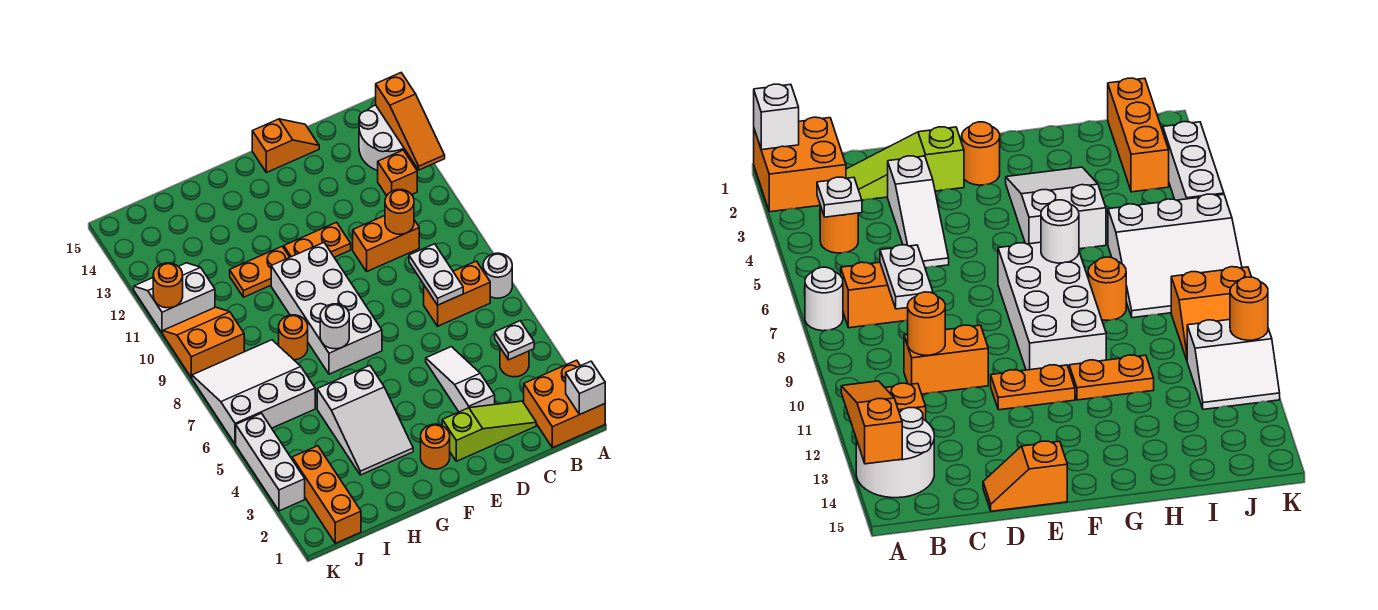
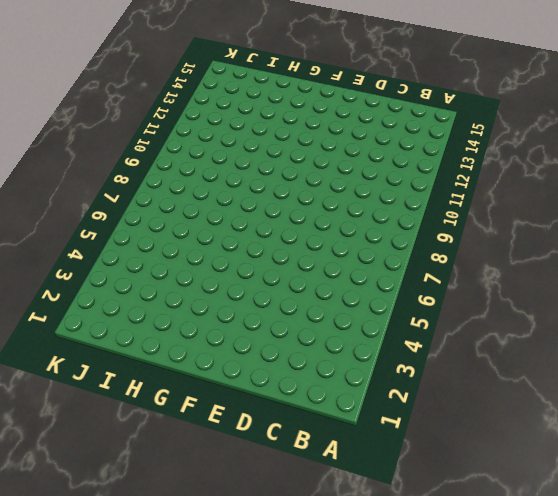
none -> orange 2x2 brick [524,360,605,448]
none -> white 1x1 round brick [483,253,512,298]
none -> white 2x2 round brick [359,105,413,171]

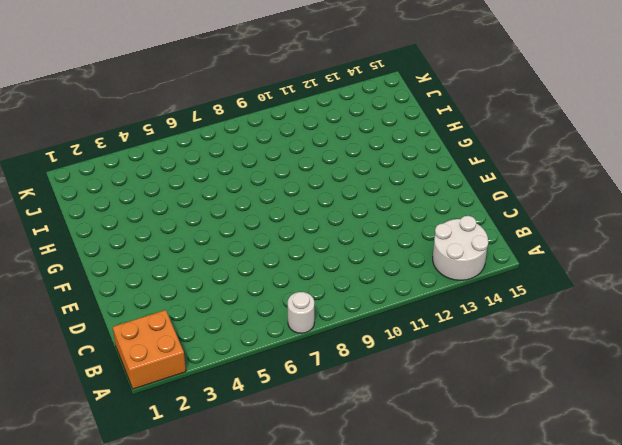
none -> orange 1x1 round brick [500,348,529,377]
none -> orange 1x2 brick [424,261,490,326]
none -> orange 1x1 brick [378,150,417,196]

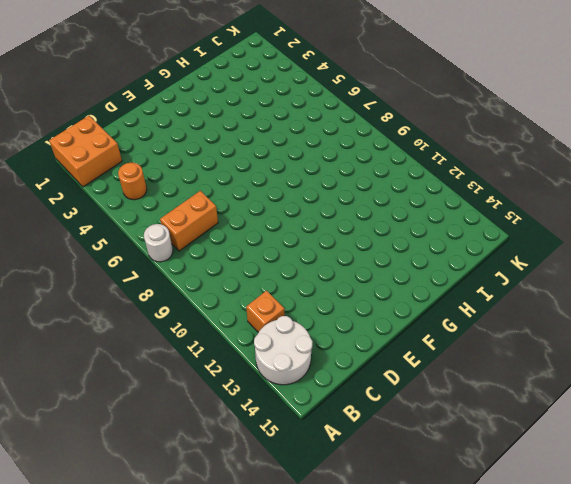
none -> lime 1x3 slope [442,401,536,461]
none -> orange 1x2 brick [353,216,419,271]
none -> white 1x3 slope [426,347,495,412]

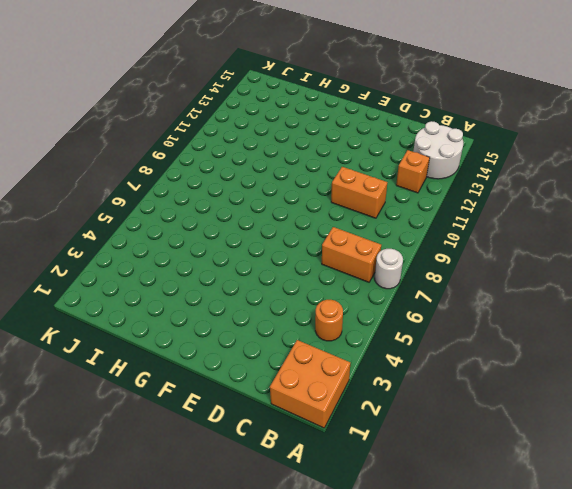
none -> lime 1x3 slope [442,401,536,461]
none -> white 1x3 slope [426,347,495,412]
none -> orange 1x2 slope [252,119,319,173]

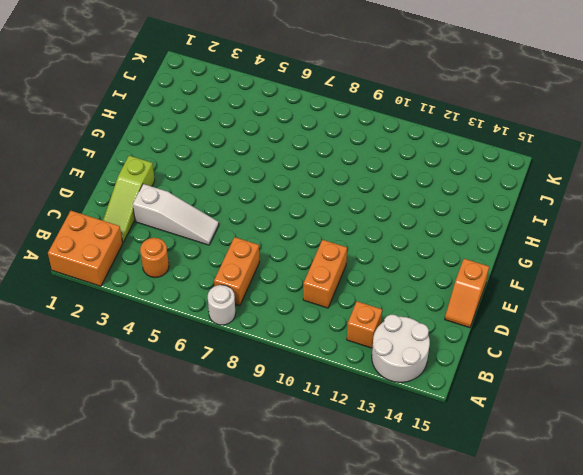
none -> orange 1x2 plate [284,222,351,257]
none -> orange 1x1 round brick [421,424,450,469]
none -> white 2x4 brick [271,243,382,374]

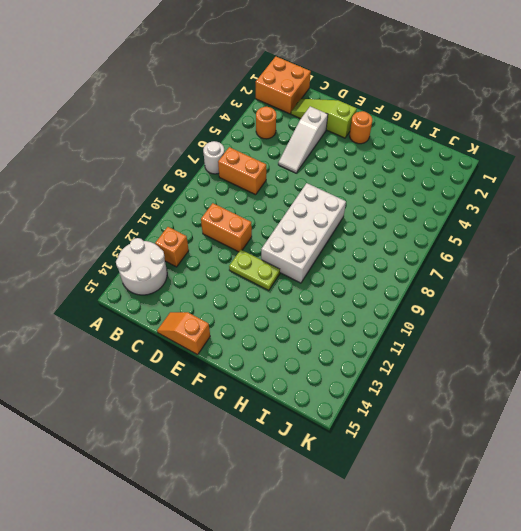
lime 1x2 plate [229,250,280,291] -> orange 1x2 plate [284,222,351,257]
none -> white 2x3 slope [317,366,413,475]
none -> orange 1x2 plate [230,246,290,297]
none -> orange 1x1 round brick [279,315,308,360]

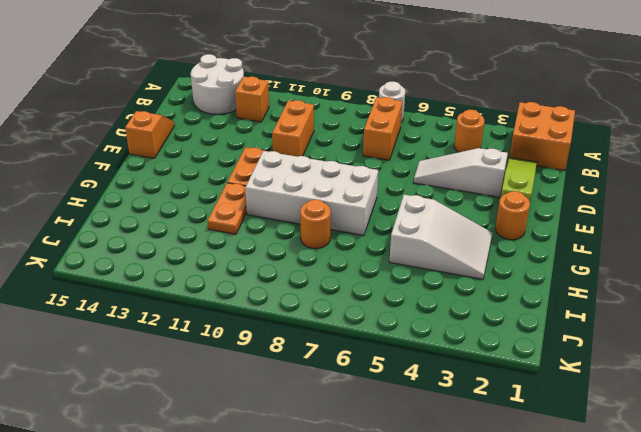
none -> white 3x3 slope [192,340,315,444]
none -> orange 1x3 brick [292,446,361,543]
none -> orange 2x2 slope [163,307,244,378]

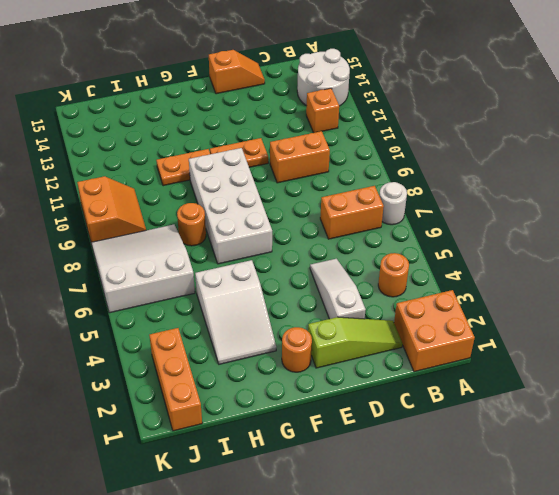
orange 2x2 slope [77,176,146,242] -> orange 2x2 slope turned to [163,307,244,378]
none -> white 2x2 slope [134,263,215,333]
none -> white 1x3 brick [236,413,305,511]
none -> white 1x1 brick [566,361,605,414]

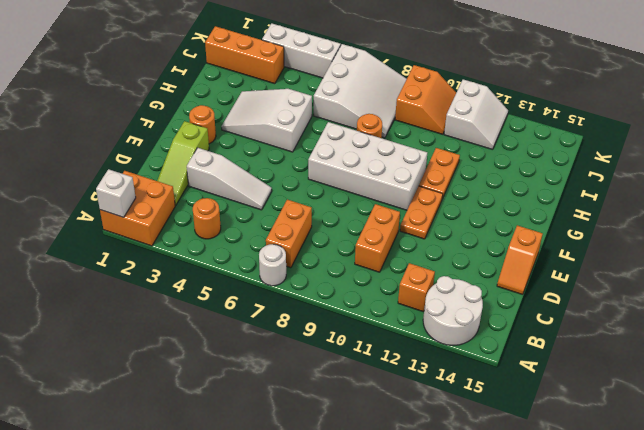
none -> orange 1x3 slope [376,73,445,170]
none -> white 1x1 plate [495,321,534,360]
none -> white 1x2 plate [409,244,463,305]

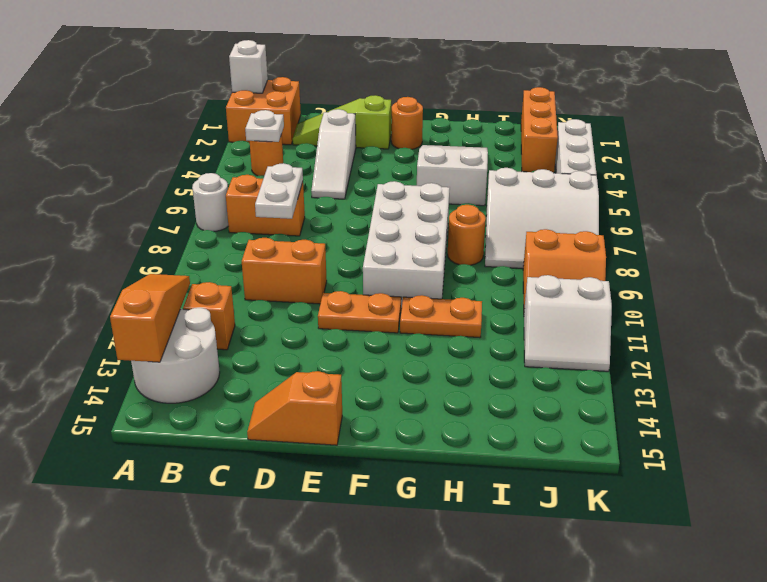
none -> orange 1x1 round brick [385,189,414,234]
none -> white 1x1 round brick [320,304,349,349]
none -> orange 1x1 round brick [153,263,183,308]

